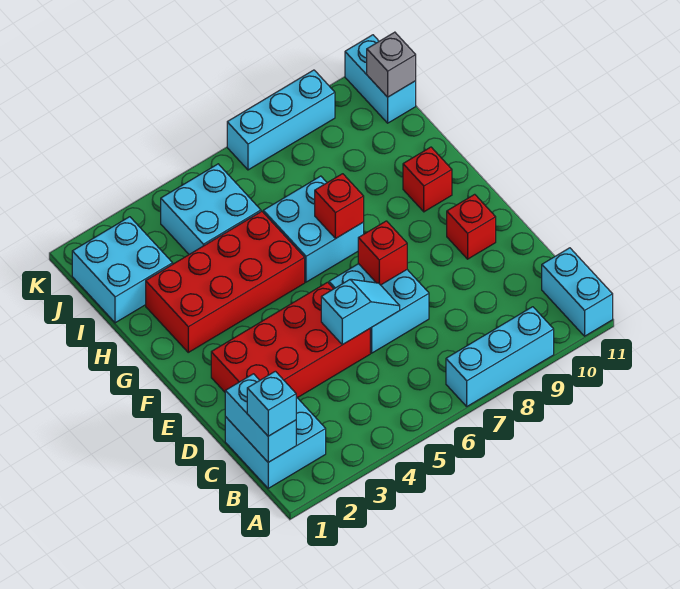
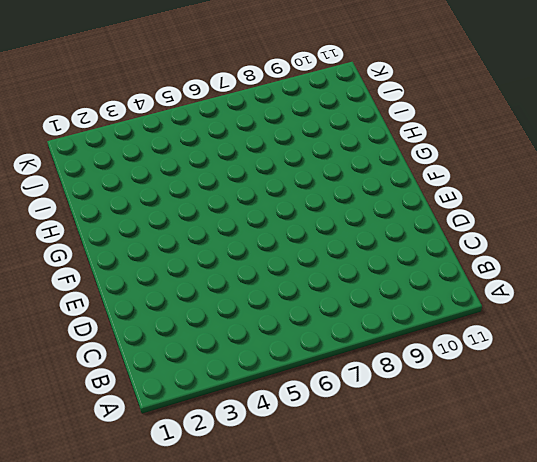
none -> cyan 1x3 brick [446,307,554,406]
none -> cyan 1x2 brick [542,248,613,336]
none -> cyan 2x2 brick [225,397,326,488]

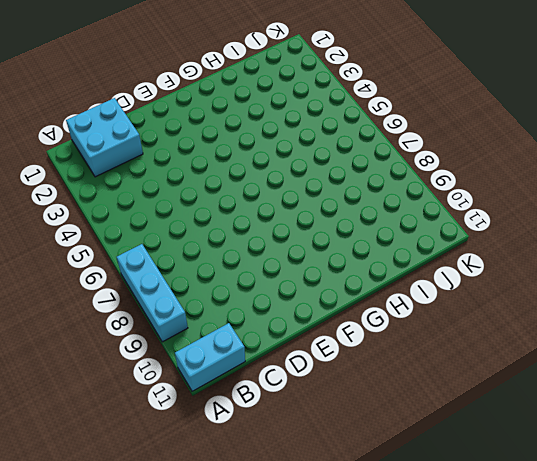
none -> red 2x4 brick [211,282,370,398]
none -> cyan 2x2 brick [329,264,429,353]
none -> red 1x1 brick [447,194,496,259]

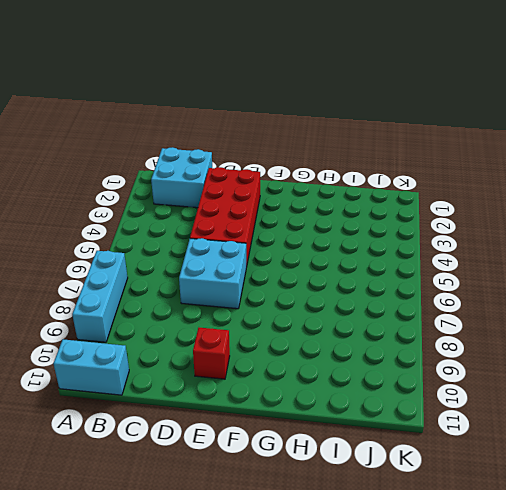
none -> red 2x4 brick [146,211,305,352]
none -> cyan 2x2 brick [263,176,364,282]
none -> red 1x1 brick [403,147,452,212]

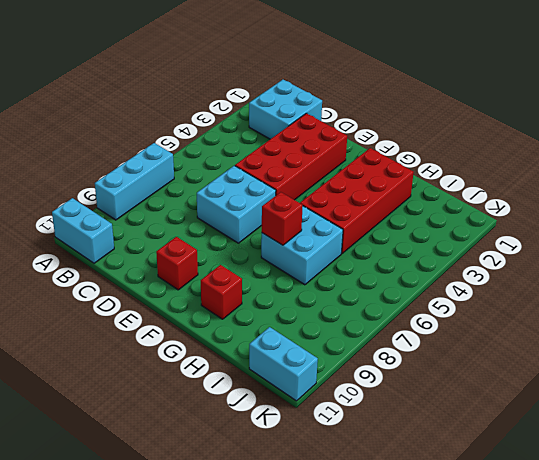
none -> cyan 2x2 brick [72,217,173,323]
none -> cyan 2x2 brick [161,164,261,254]
none -> cyan 1x3 brick [227,70,335,170]

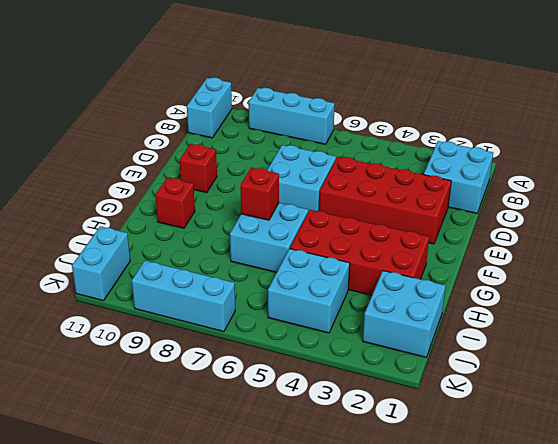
none -> cyan 1x2 brick [225,374,296,462]
none -> cyan 1x2 slope [321,279,400,345]
none -> red 1x1 brick [358,221,407,285]

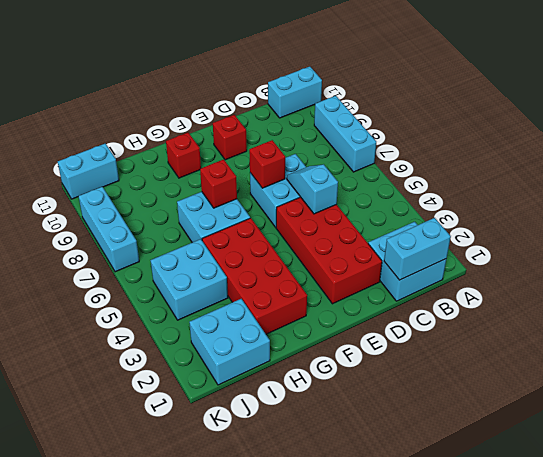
none -> grey 1x1 brick [367,32,416,97]
none -> cyan 1x1 brick [247,371,296,436]

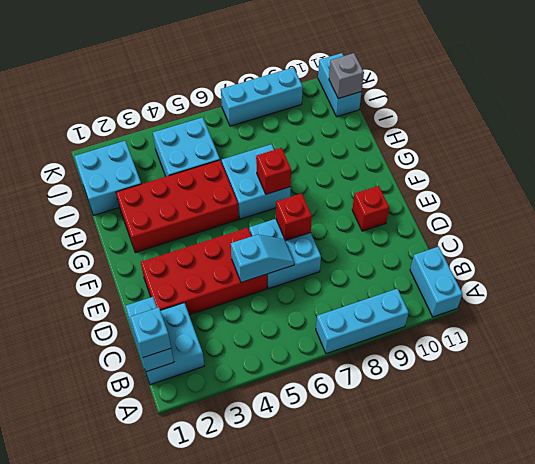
none -> red 1x1 brick [403,147,452,212]

